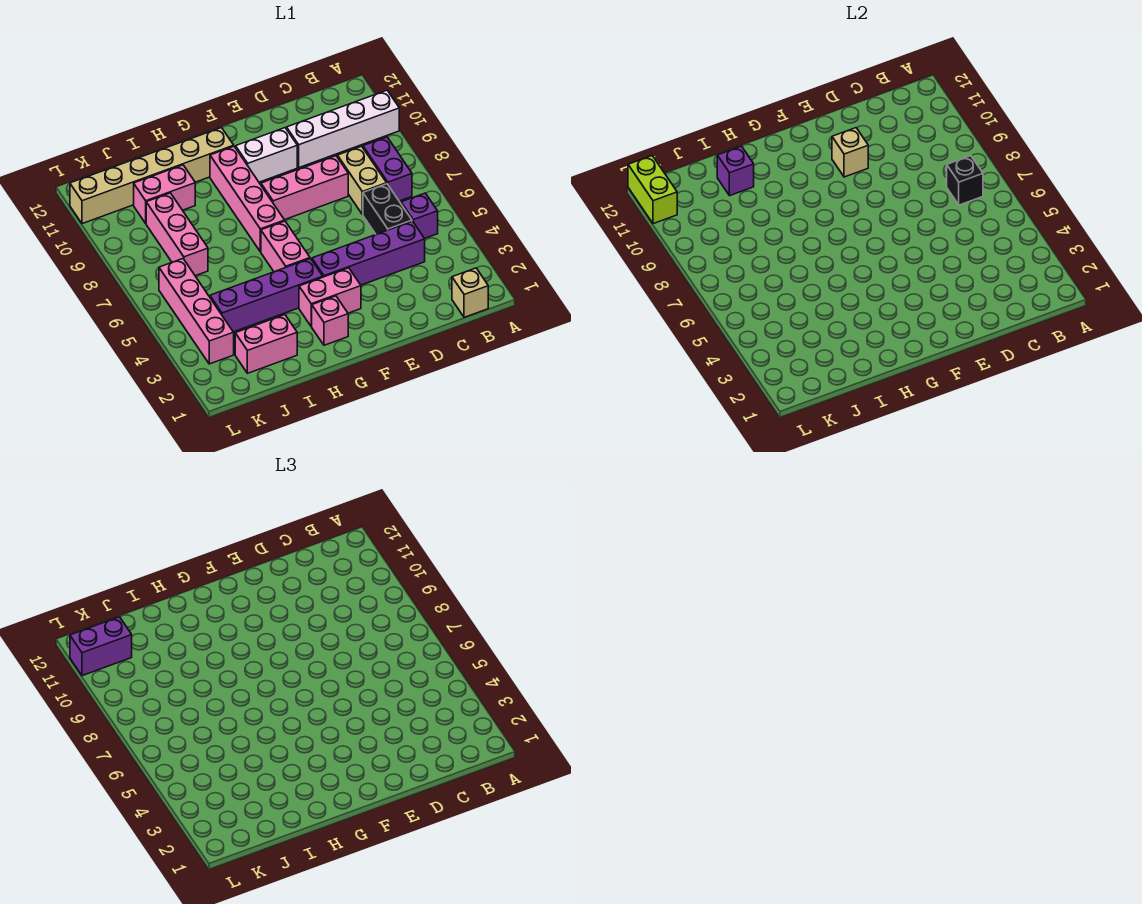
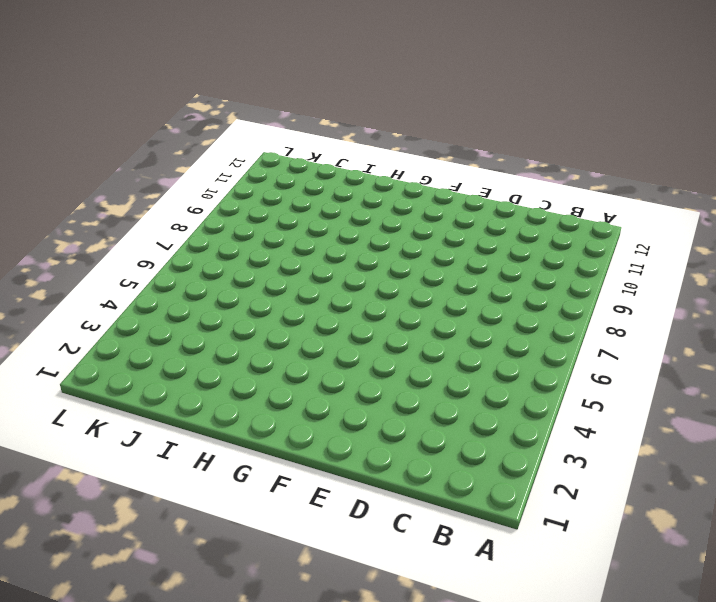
none -> white 1x4 brick [287,90,399,168]
none -> tan 1x1 brick [452,268,488,317]
none -> purple 1x1 brick [401,193,438,238]

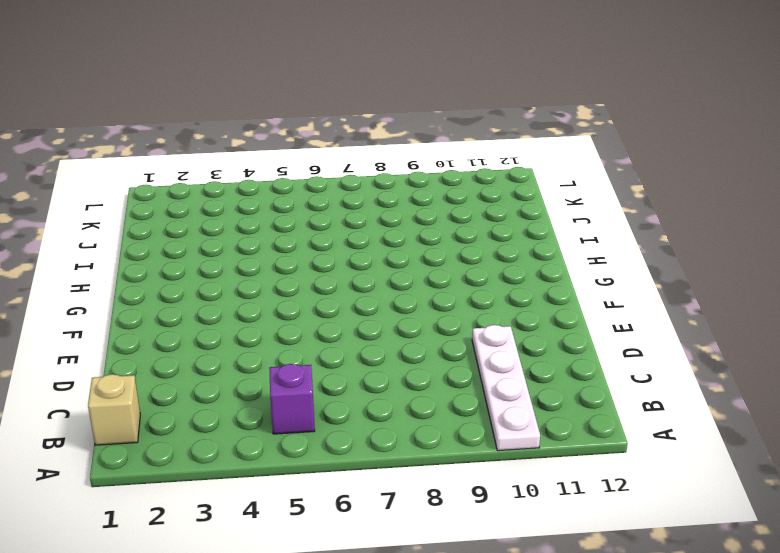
white 1x4 plate [472,325,540,451] -> white 1x4 brick [287,90,399,168]
none -> purple 1x2 brick [363,137,412,201]
none -> purple 1x4 brick [312,221,425,285]
none -> black 1x2 brick [363,184,412,234]

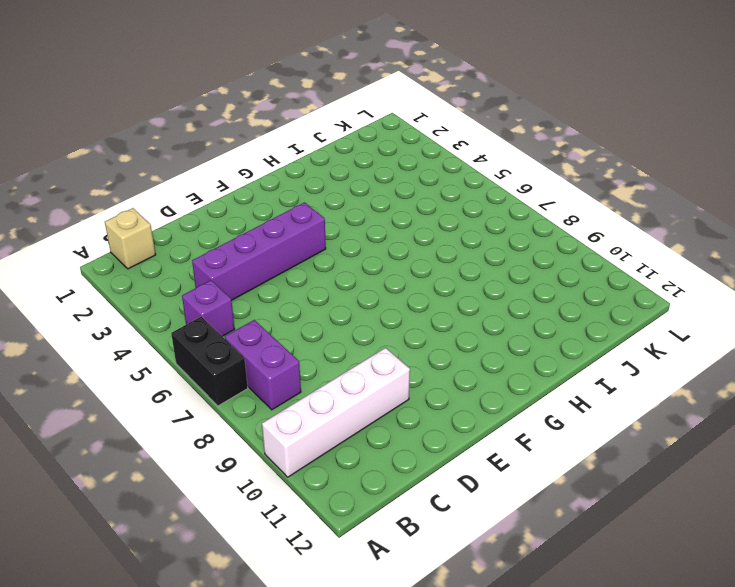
black 1x2 brick [171,317,248,406] -> black 1x2 brick moved to [363,184,412,234]
none -> tan 1x2 brick [337,146,387,214]
none -> pink 1x3 brick [261,156,348,220]
none -> white 1x2 brick [236,128,297,182]

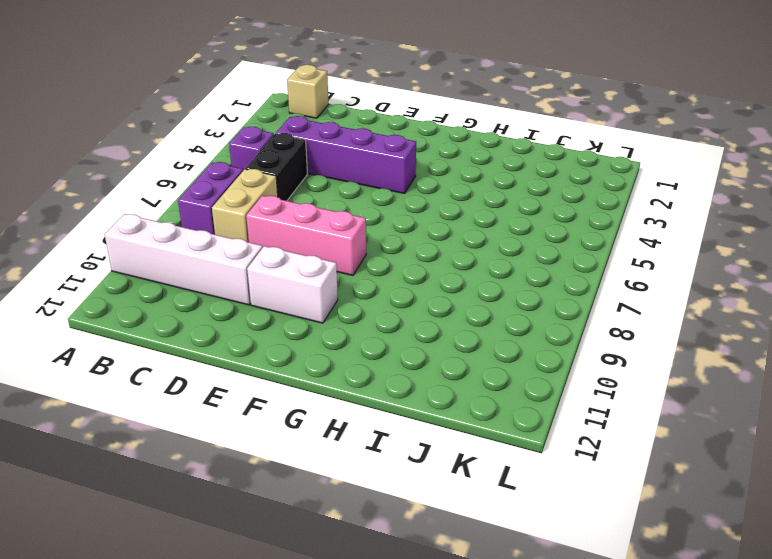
none -> pink 1x2 brick [299,268,361,326]
none -> pink 1x1 brick [311,296,348,345]
none -> purple 1x4 brick [210,259,323,332]

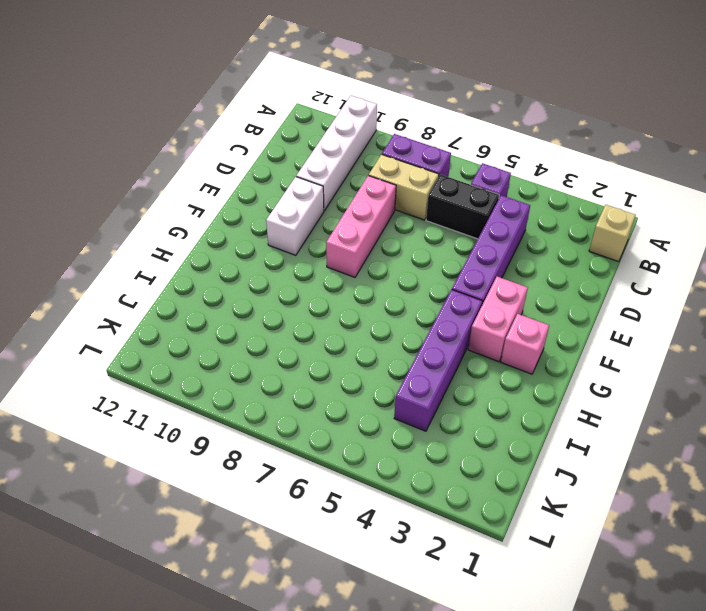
none -> pink 1x2 brick [261,221,310,272]
none -> pink 1x4 brick [210,146,285,252]
none -> tan 1x6 brick [70,128,234,224]

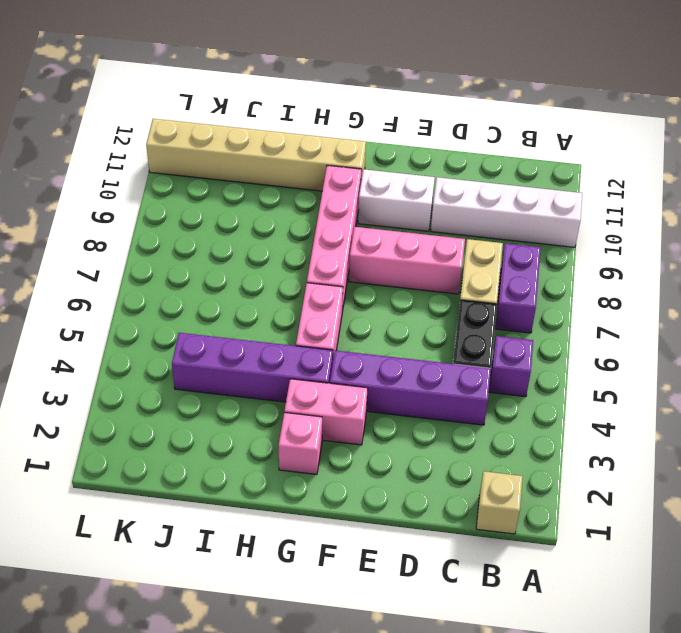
none -> pink 1x2 brick [235,315,297,373]
none -> pink 1x2 brick [134,165,195,223]
none -> pink 1x3 brick [146,193,208,276]

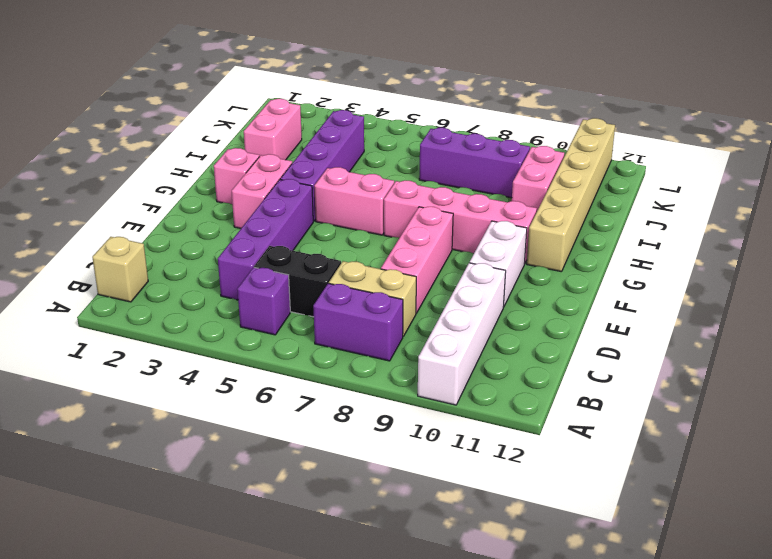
purple 1x3 brick [419,128,530,198] -> pink 1x3 brick [146,193,208,276]
none -> pink 1x4 brick [159,259,234,364]
none -> black 1x1 brick [947,156,983,205]
none -> tan 1x1 brick [832,128,868,177]

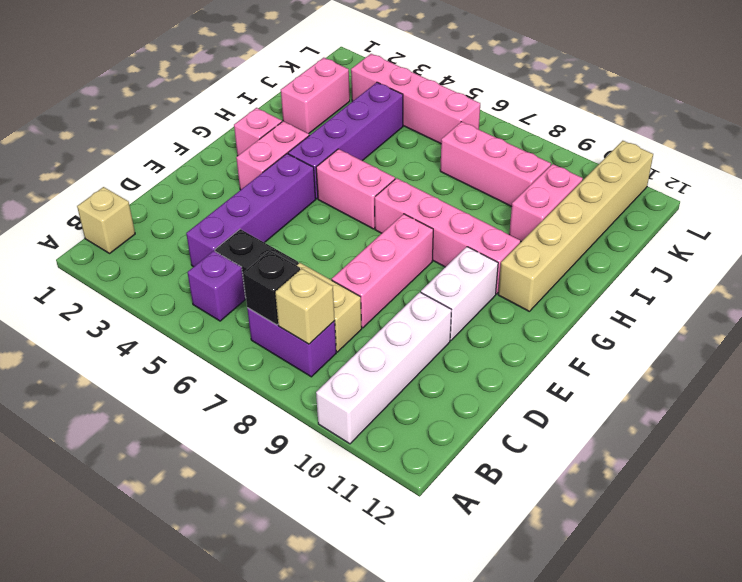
tan 1x1 brick [275,268,335,344] -> tan 1x1 brick moved to [832,128,868,177]
none -> purple 1x1 brick [717,146,754,196]
none -> lime 1x2 brick [628,156,677,224]
none -> purple 1x2 brick [70,617,132,676]

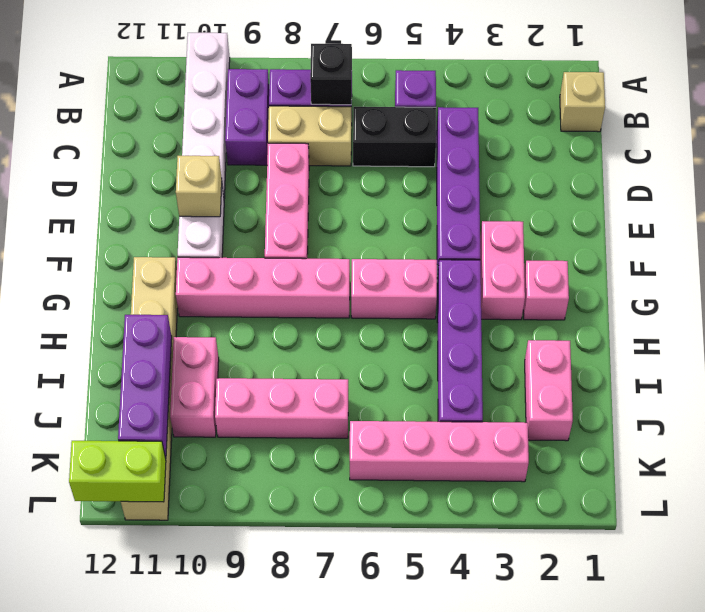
purple 1x2 brick [225,69,269,165] -> purple 1x2 brick moved to [70,617,132,676]
purple 1x3 brick [118,315,172,459] -> purple 1x1 brick [717,146,754,196]

